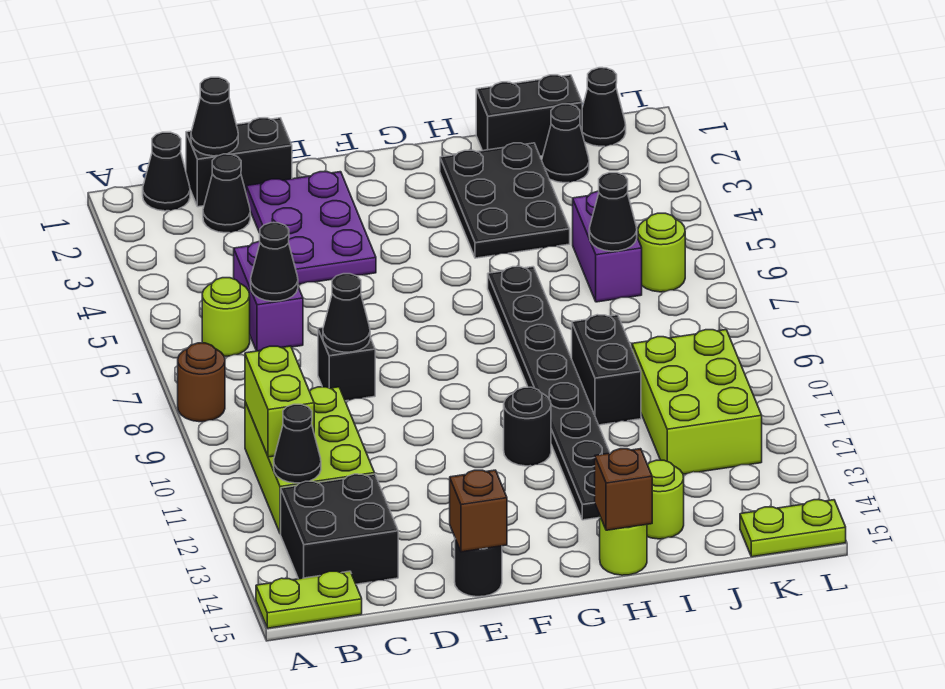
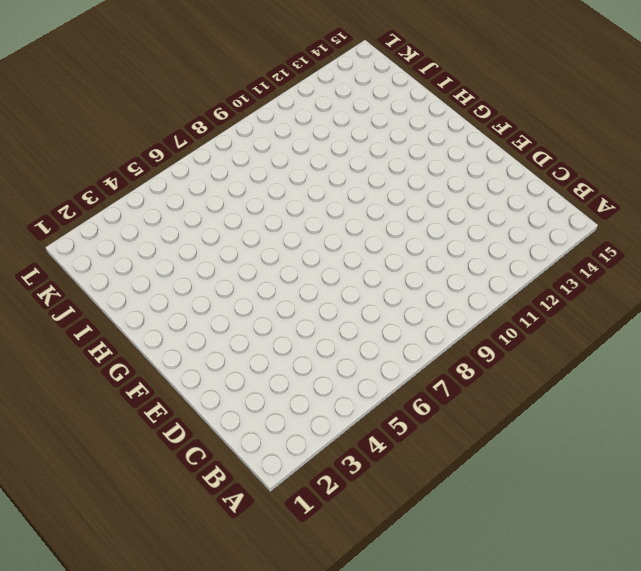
none -> brown 1x1 round brick [178,343,225,422]
none -> lime 1x2 plate [256,571,362,628]
none -> black 1x1 cone [143,132,190,211]
none -> lime 1x1 round brick [202,278,250,356]

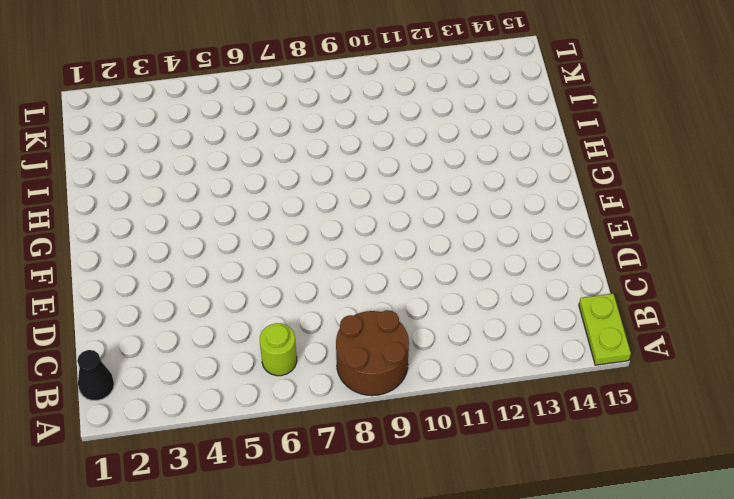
brown 2x2 round brick [336,310,409,396] -> brown 1x1 round brick [178,343,225,422]
none -> lime 2x3 brick [245,387,374,534]
none -> black 2x2 brick [281,474,398,584]
none -> black 1x2 brick [186,118,292,207]
none -> black 1x1 cone [203,154,250,233]

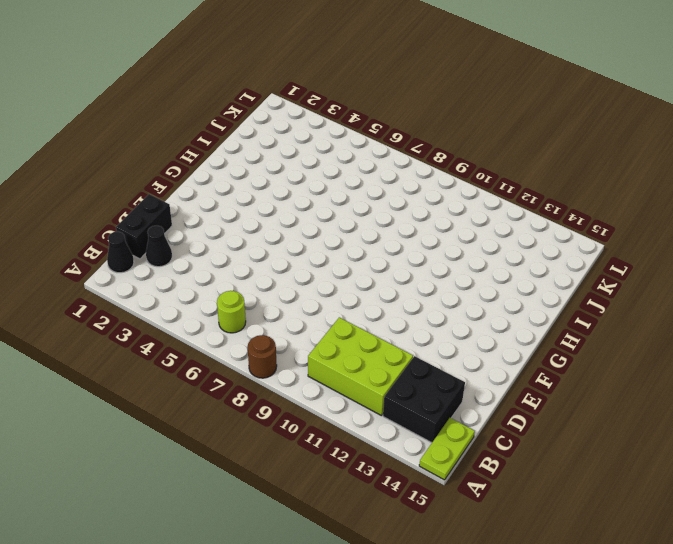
none -> purple 1x2 brick [234,241,303,351]
none -> purple 2x3 plate [246,172,376,284]
none -> black 1x1 brick [318,328,375,401]
none -> black 1x1 round brick [455,539,502,597]

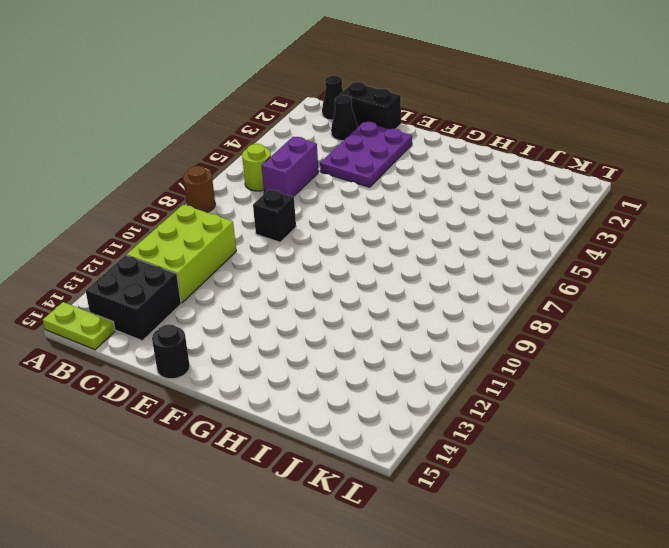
none -> black 1x1 round brick [504,387,551,466]
none -> black 2x3 plate [440,143,570,258]
none -> black 1x8 plate [488,267,610,520]
none -> lime 1x1 round brick [600,517,647,575]

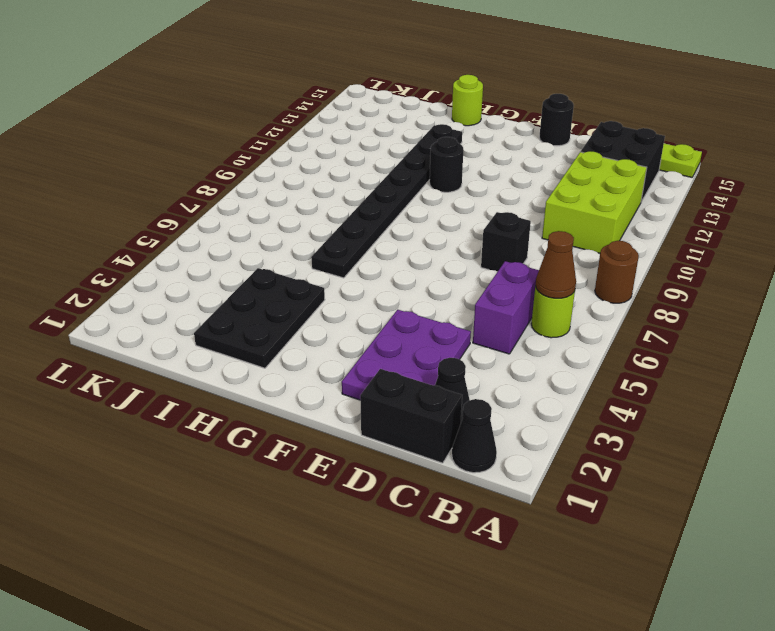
brown 1x1 cone [536,231,576,298] -> none
none -> black 1x2 brick [476,75,582,156]
none -> black 1x2 brick [572,315,641,425]
none -> lime 1x1 round brick [647,460,684,539]
none -> black 1x1 cone [542,104,589,183]

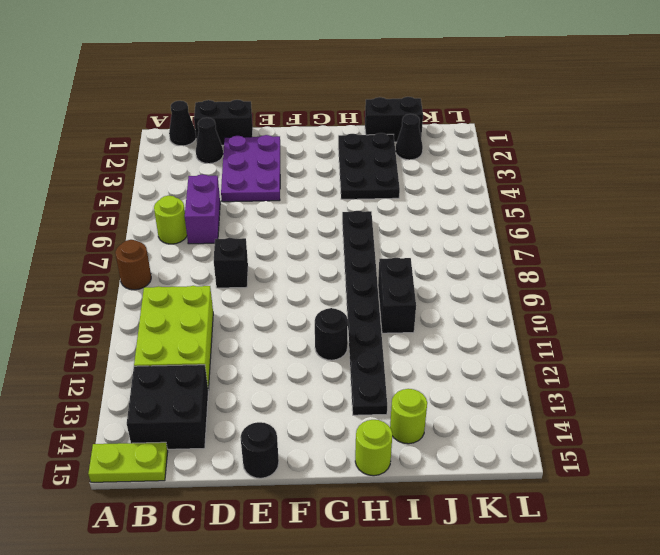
none -> purple 1x2 brick [573,191,642,302]
none -> lime 2x3 brick [632,330,762,474]
none -> black 1x1 cone [582,68,626,146]
none -> lime 1x1 round brick [638,213,685,292]

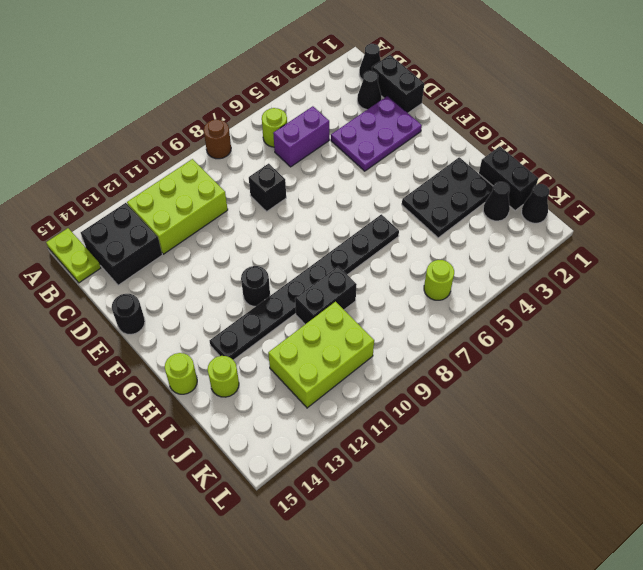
none -> purple 1x2 brick [573,191,642,302]
none -> lime 1x2 plate [740,500,846,557]
none -> lime 1x2 brick [245,346,314,457]
none -> black 1x1 cone [274,404,321,483]

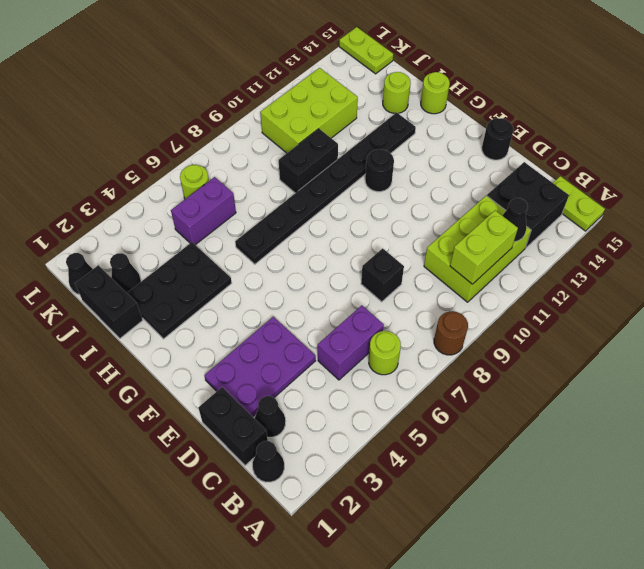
none -> black 1x1 cone [191,77,238,156]
none -> black 1x1 cone [251,223,298,301]
none -> black 1x1 cone [323,274,370,352]
none -> brown 1x1 brick [450,470,507,552]

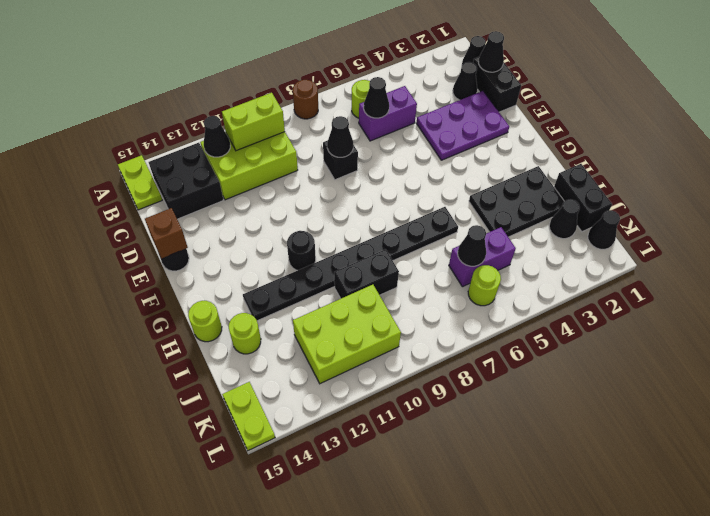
none -> brown 1x1 brick [595,449,652,530]

